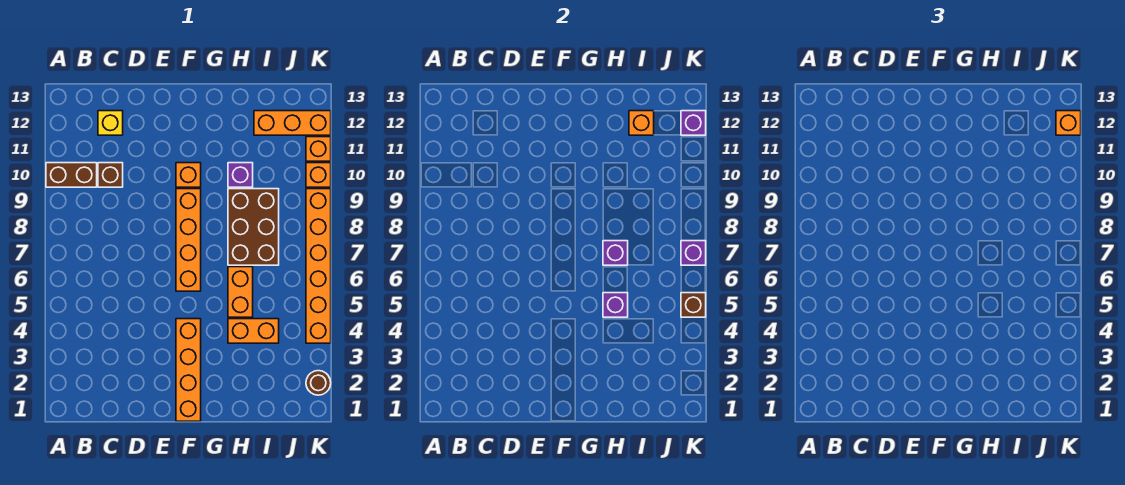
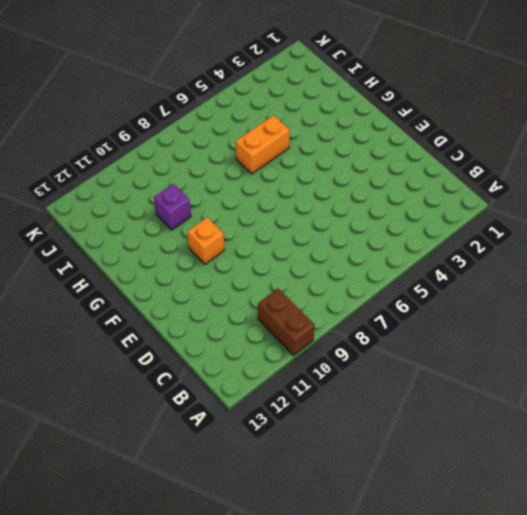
none -> brown 1x1 brick [98,163,123,187]
none -> yellow 1x1 brick [98,111,123,135]
none -> orange 1x4 brick [176,319,201,421]

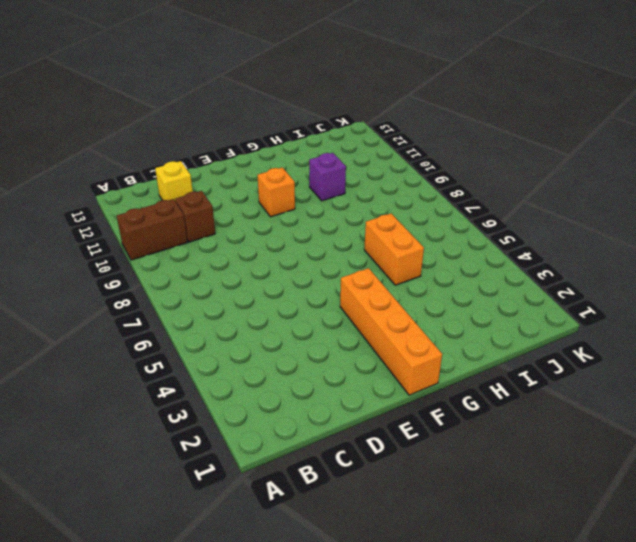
none -> orange 1x4 brick [176,189,201,291]
none -> orange 1x2 brick [228,319,279,343]
none -> brown 2x3 brick [228,189,279,265]

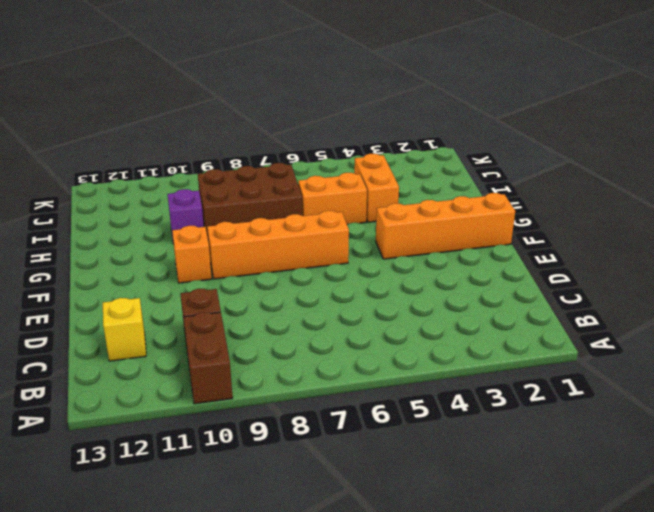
none -> orange 1x3 brick [254,111,331,135]
none -> brown 1x1 round brick [306,371,331,395]
none -> orange 1x6 brick [306,189,331,343]

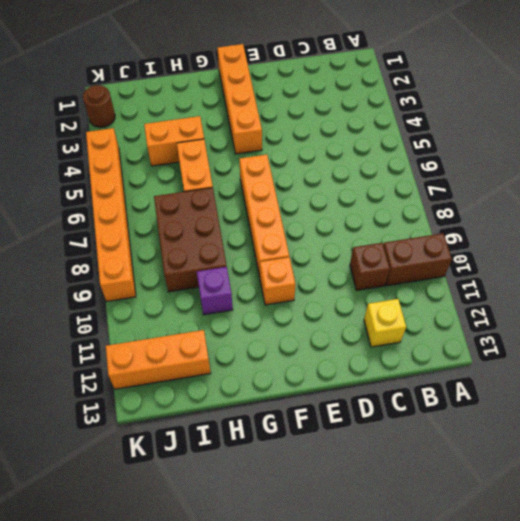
none -> orange 1x1 brick [306,163,331,187]
none -> orange 1x1 brick [306,137,331,161]
none -> purple 1x1 brick [603,293,628,317]

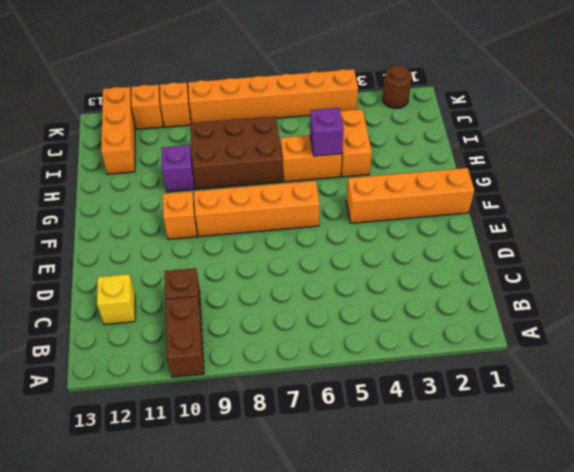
none -> purple 1x1 brick [603,241,628,265]
none -> orange 1x1 brick [629,111,654,135]
none -> brown 1x1 brick [681,293,706,317]

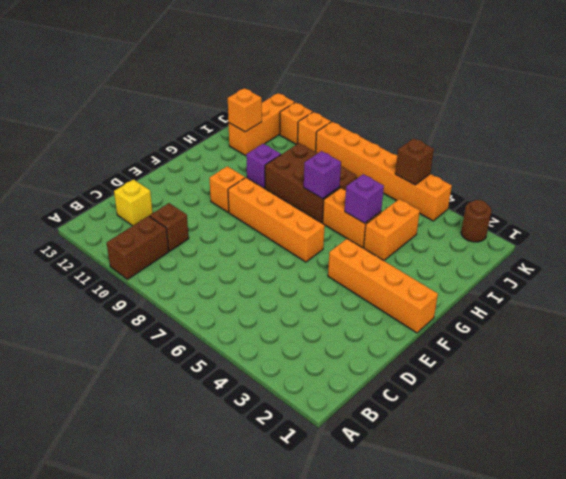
none -> purple 1x1 brick [681,241,706,265]
none -> purple 1x1 brick [681,111,706,135]
none -> orange 1x1 brick [1056,111,1081,135]

